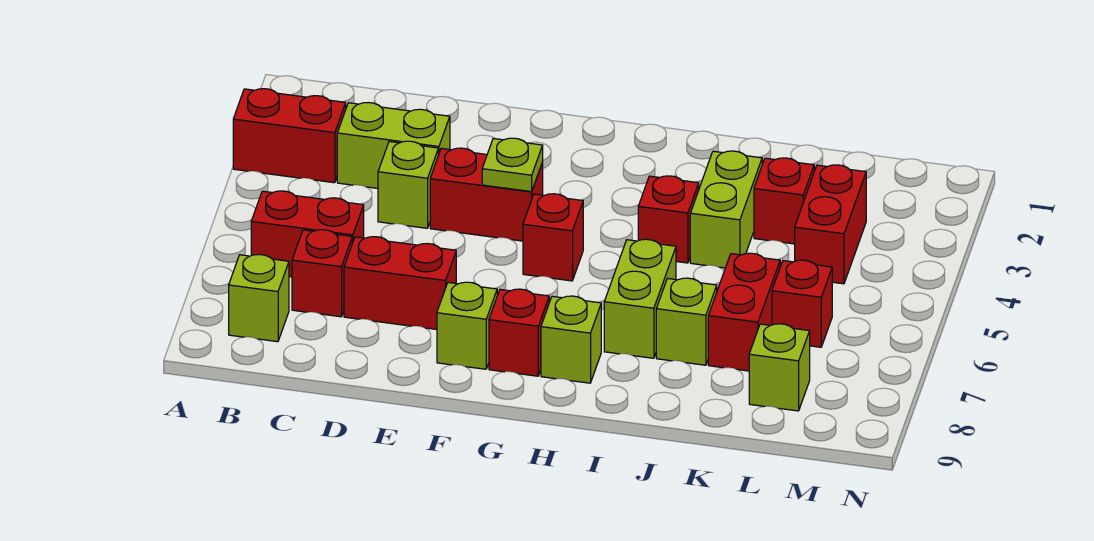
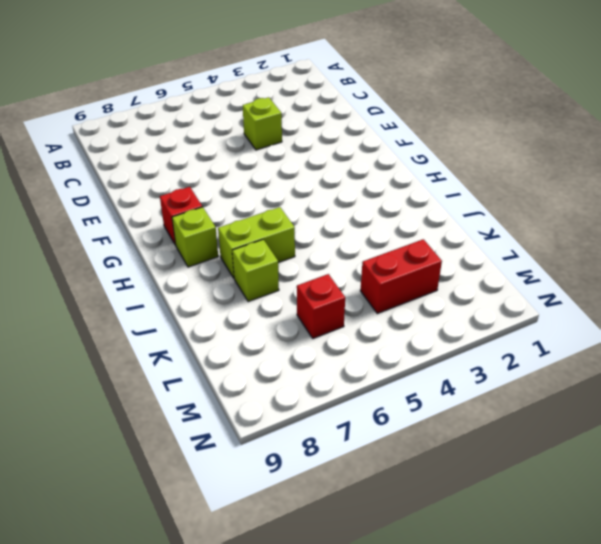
none -> red 1x2 brick [233,89,346,183]
none -> red 1x2 brick [251,191,364,277]
none -> lime 1x1 brick [229,254,289,342]

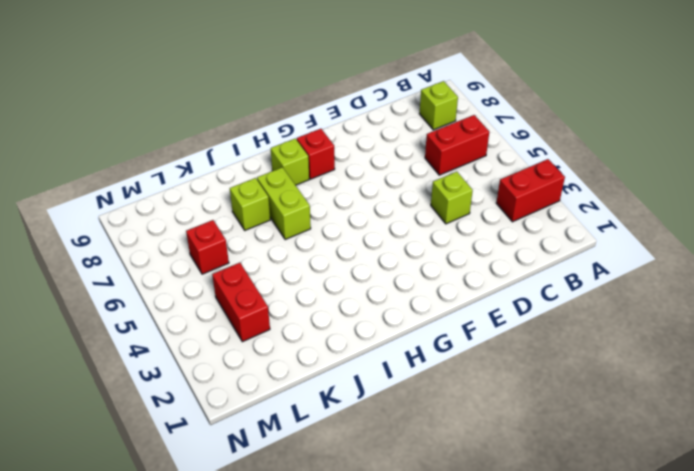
none -> lime 1x2 brick [337,103,450,188]
none -> red 1x1 brick [292,230,352,317]
none -> red 1x2 brick [344,237,456,329]

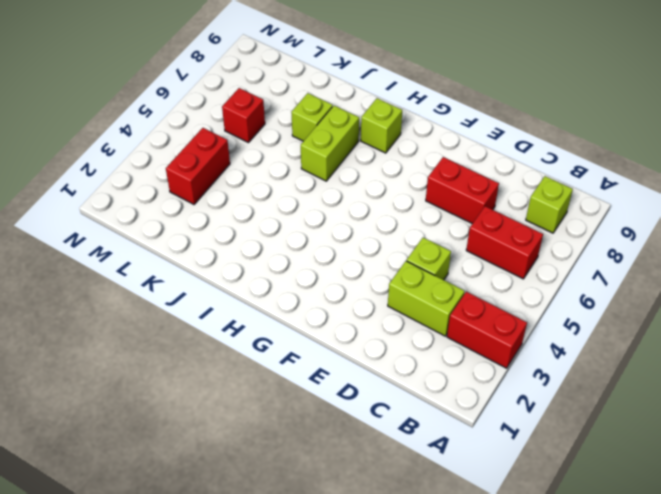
none -> red 1x1 brick [292,230,352,317]
none -> red 1x2 brick [430,148,543,241]
none -> lime 1x1 brick [437,282,497,369]

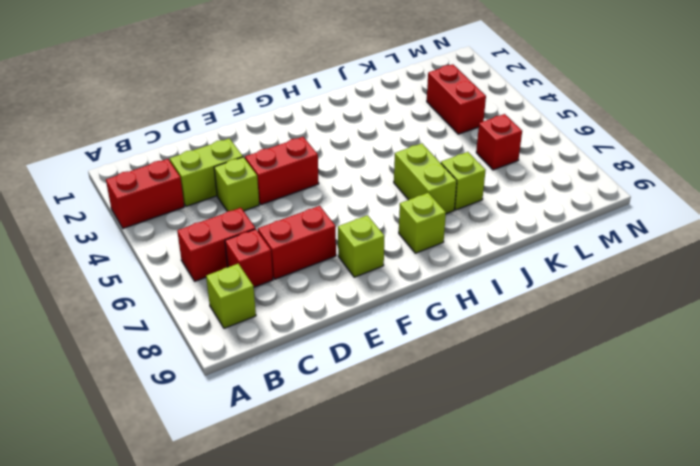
none -> red 1x1 brick [523,194,583,281]
none -> red 1x1 brick [489,289,549,376]
none -> red 1x1 brick [638,176,699,263]

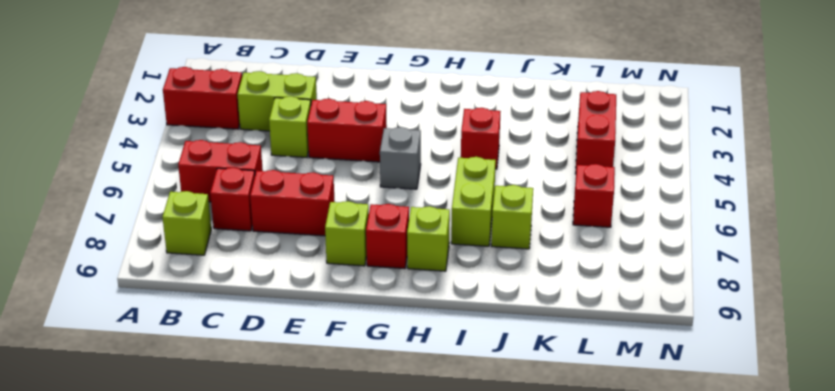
grey 1x1 brick [380,127,421,189] -> red 1x1 brick [523,194,583,281]
none -> lime 1x2 brick [690,151,762,268]
none -> red 1x1 brick [754,158,814,244]
none -> red 1x2 brick [708,253,780,371]

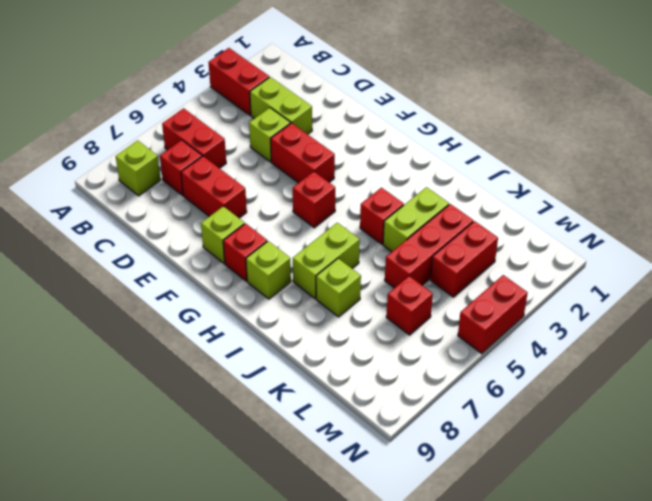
red 1x3 brick [385,204,473,288] -> red 1x1 brick [754,158,814,244]
red 1x2 brick [458,275,527,354] -> red 1x2 brick moved to [708,253,780,371]
none -> lime 1x1 brick [749,324,810,411]
none -> lime 1x1 plate [482,138,543,192]

